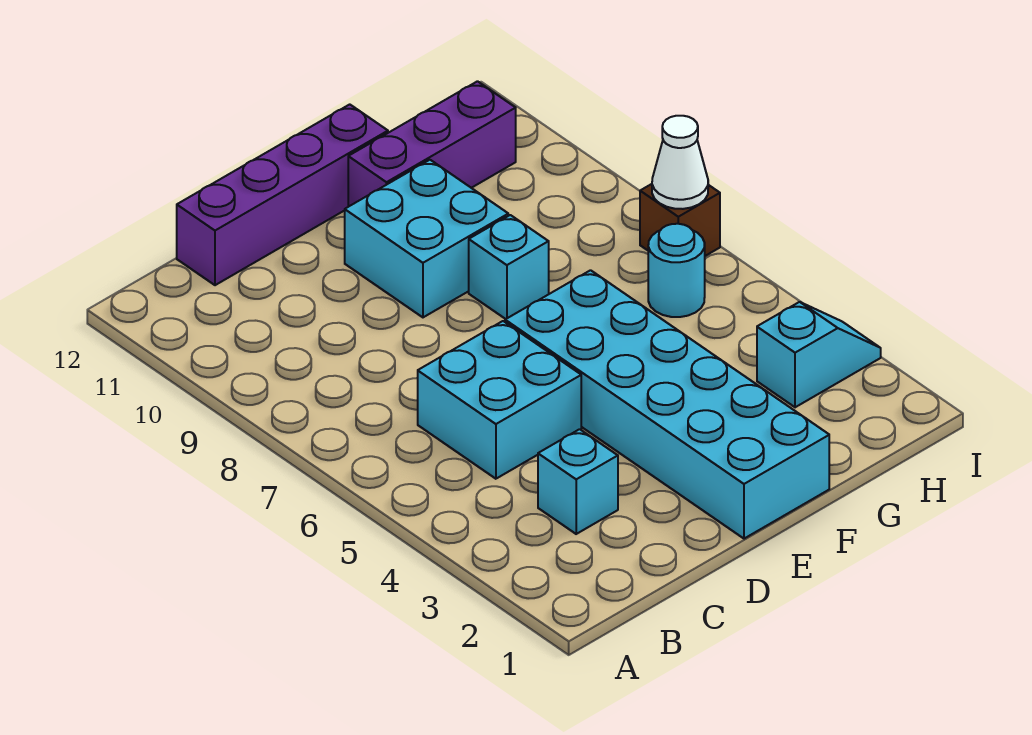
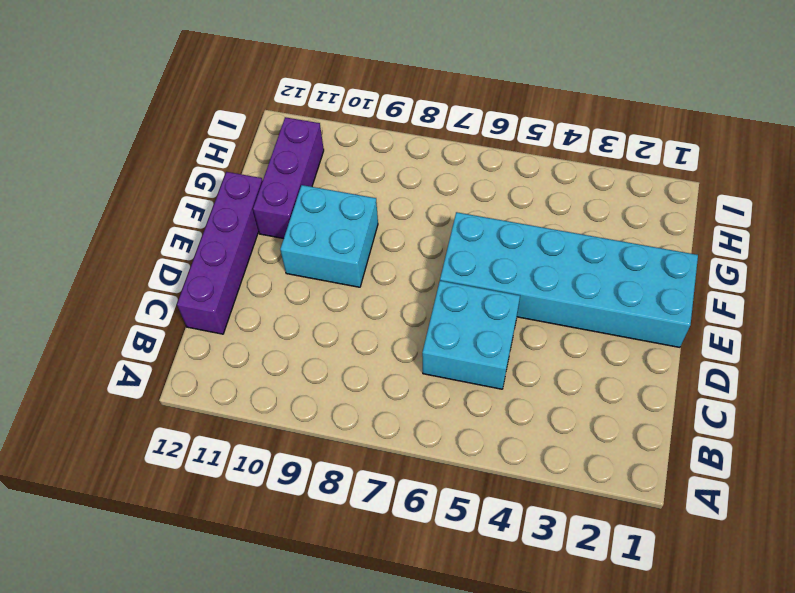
none -> cyan 1x1 brick [538,429,618,534]
none -> cyan 1x1 brick [469,215,549,319]

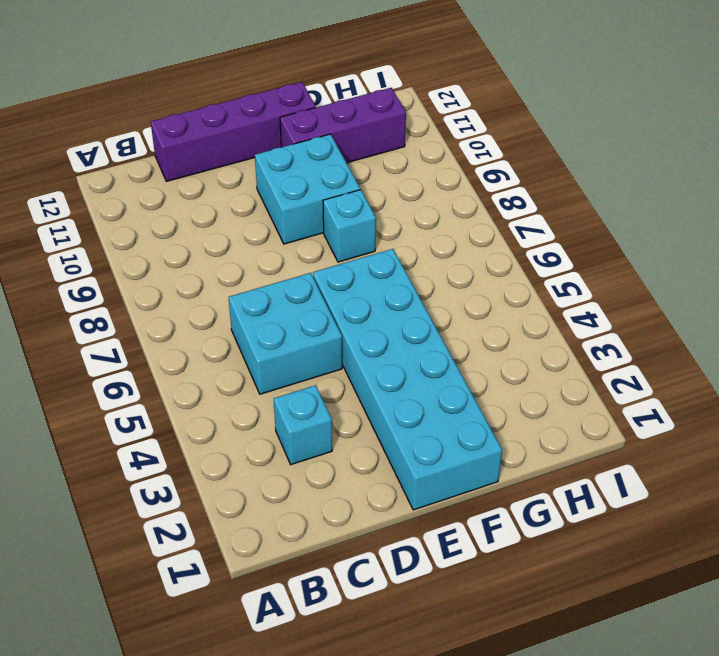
none -> cyan 1x2 slope [757,302,881,407]
none -> cyan 1x1 round brick [648,224,705,317]

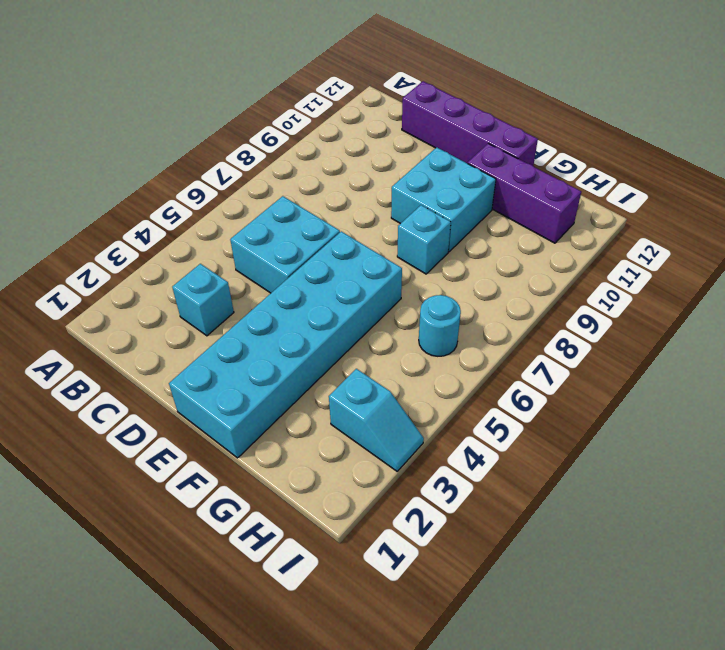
none -> brown 1x1 brick [640,184,720,256]
none -> white 1x1 cone [652,116,708,209]

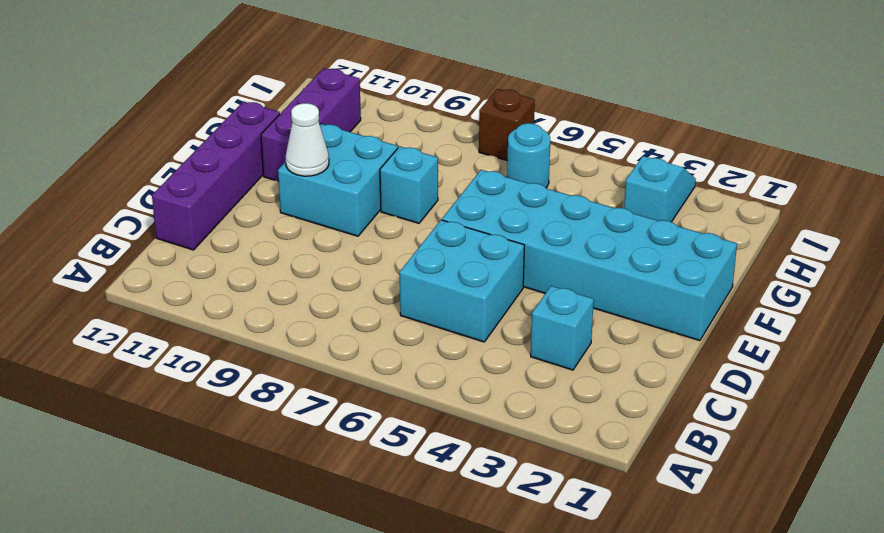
white 1x1 cone [286,103,329,176] -> white 1x1 cone moved to [652,116,708,209]

